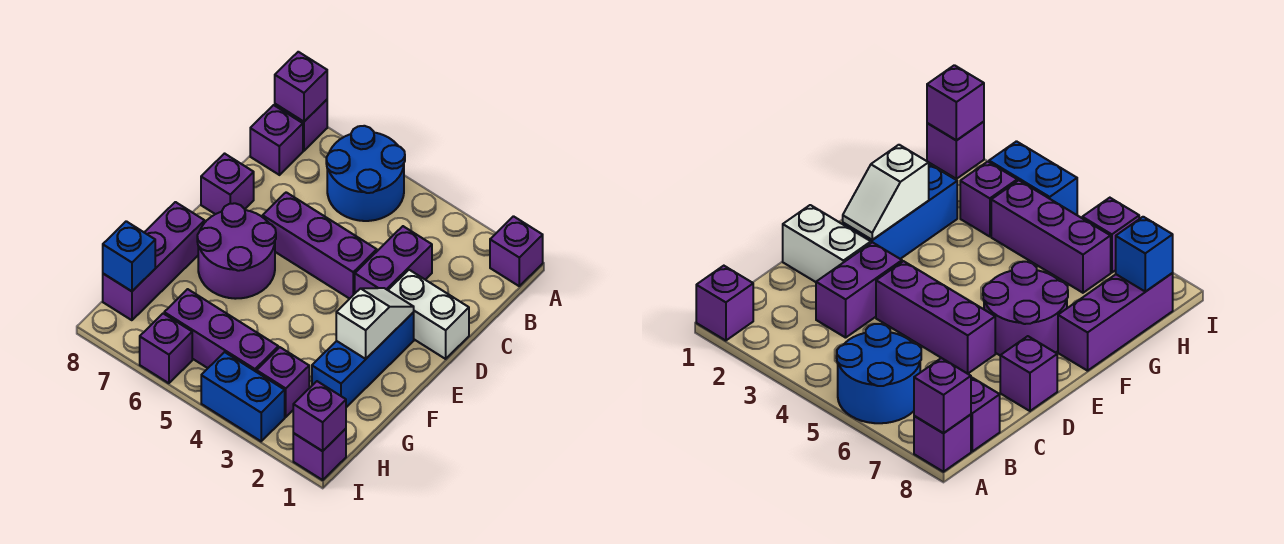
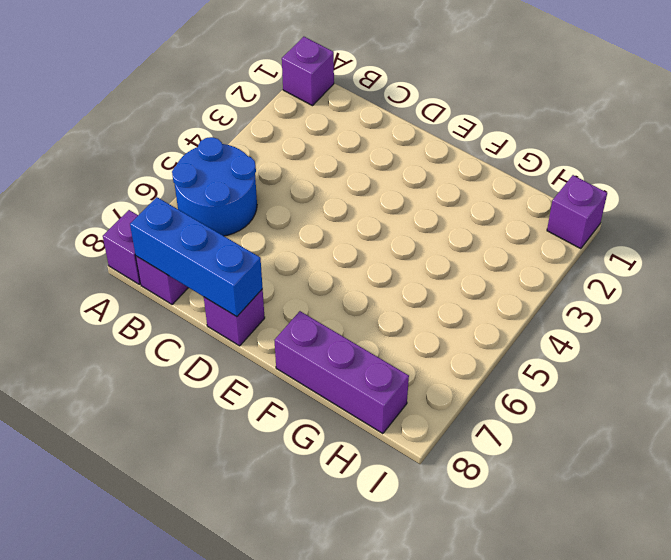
blue 1x3 brick [130,197,263,317] -> blue 1x3 brick moved to [312,312,414,407]
none -> purple 1x2 brick [355,226,432,293]
none -> white 1x2 brick [388,270,469,359]
none -> purple 1x3 brick [263,192,377,299]

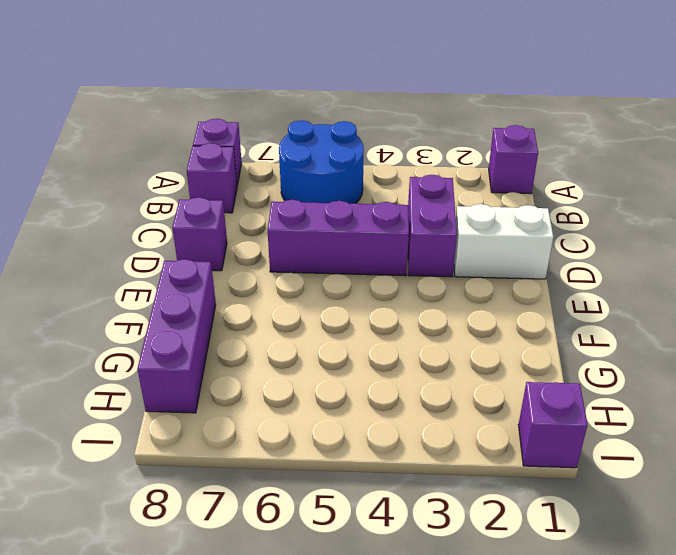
none -> blue 1x3 brick [312,312,414,407]
none -> purple 2x2 round brick [197,203,276,299]
none -> purple 1x1 brick [257,347,309,417]

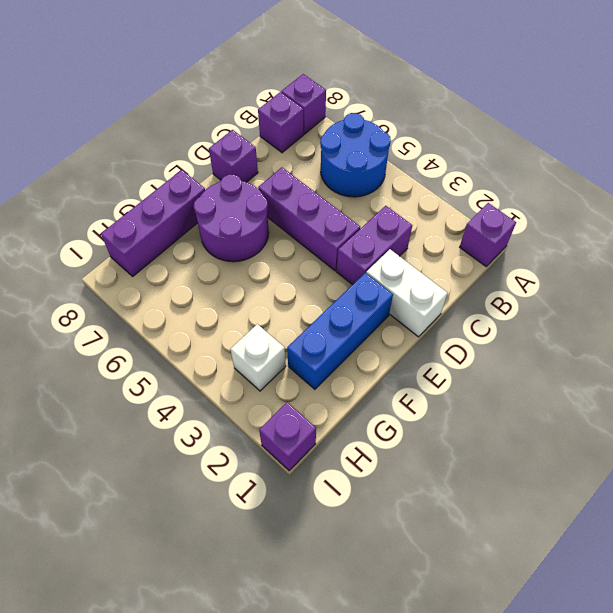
white 1x1 brick [230,324,286,391] -> purple 1x1 brick [257,347,309,417]
none -> purple 1x3 brick [164,289,278,372]
none -> blue 1x2 brick [201,352,285,441]
none -> purple 1x1 brick [140,314,192,383]

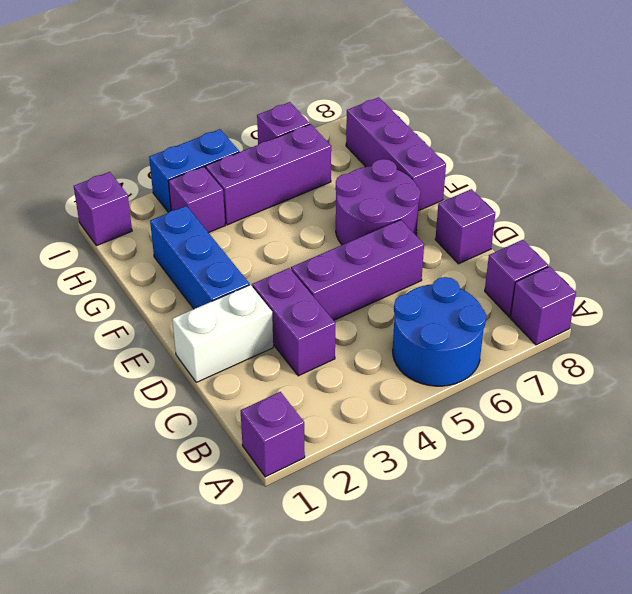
none -> purple 1x1 brick [275,52,327,122]
none -> white 1x2 slope [336,288,414,359]
none -> blue 1x1 brick [103,221,155,291]

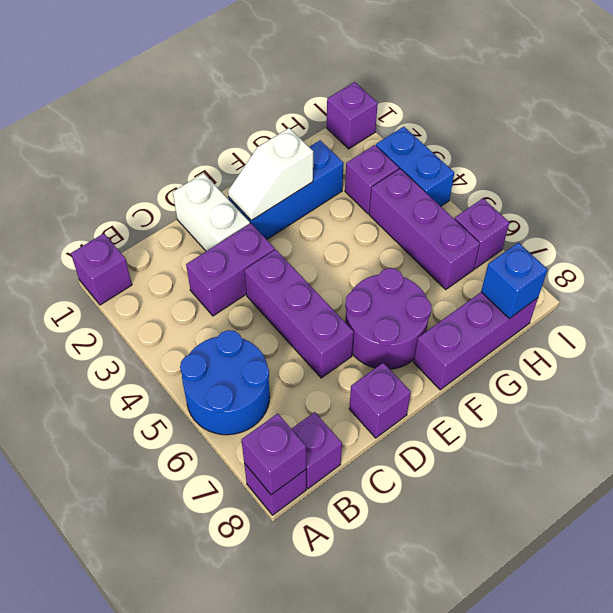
none -> purple 1x1 brick [293,381,346,451]

